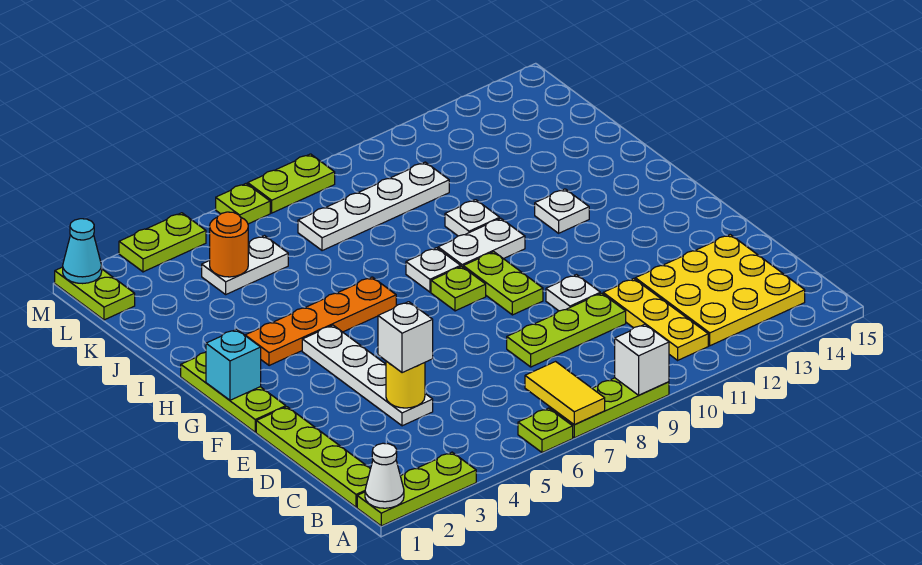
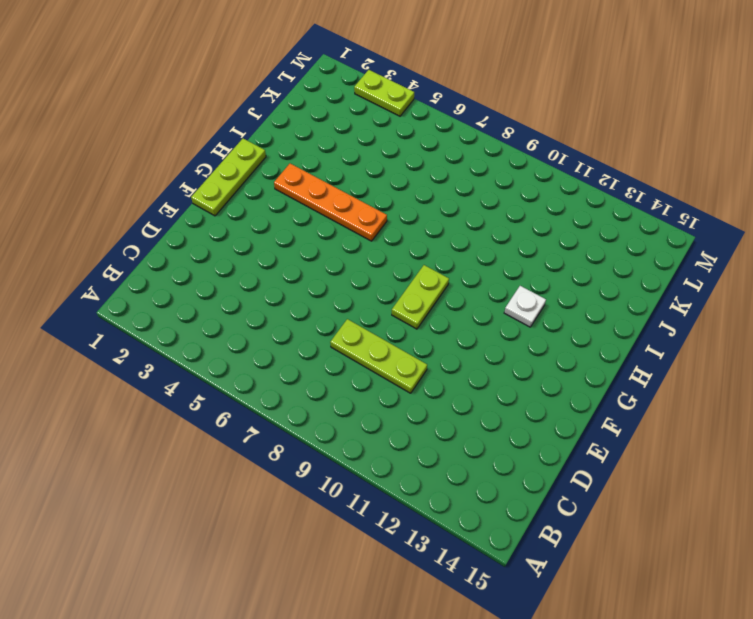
none -> lime 1x3 plate [357,452,476,526]
none -> lime 1x1 plate [518,408,573,453]
none -> lime 1x3 plate [550,378,669,438]
none -> lime 1x4 plate [256,407,370,507]

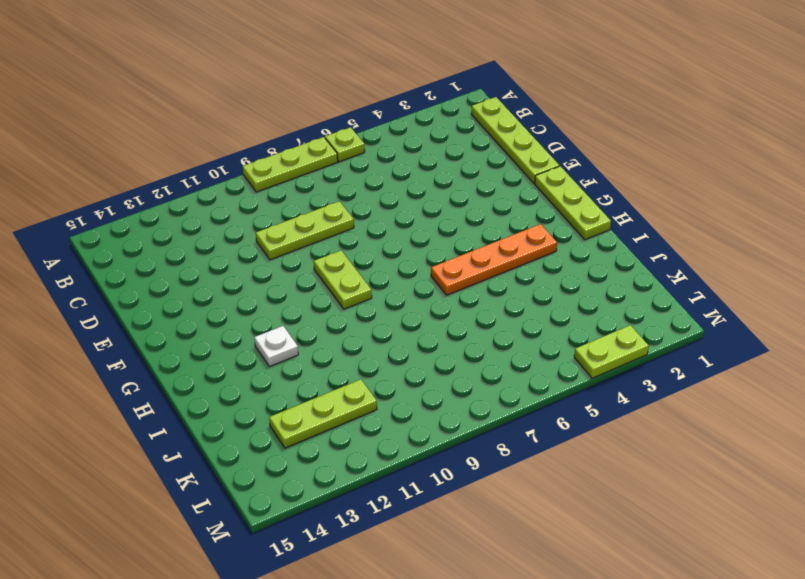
lime 1x3 plate [269,379,377,448] -> lime 1x3 plate moved to [357,452,476,526]
none -> yellow 1x3 plate [603,279,708,360]
none -> yellow 3x3 plate [635,235,805,346]
none -> white 1x4 plate [302,325,433,426]
none -> white 1x1 plate [546,275,600,311]

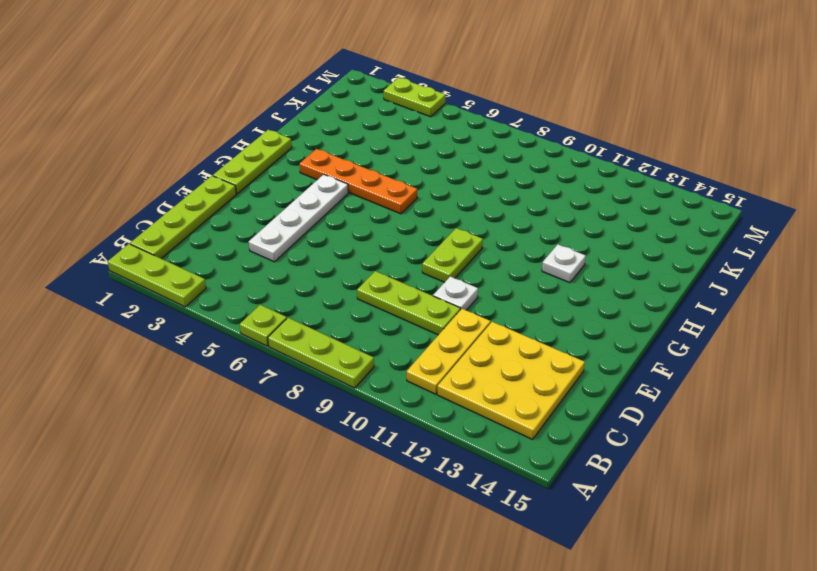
none -> lime 1x1 plate [431,266,486,311]
none -> white 1x1 plate [406,248,461,292]
none -> white 1x2 plate [438,218,525,267]
none -> white 1x1 plate [445,200,500,236]

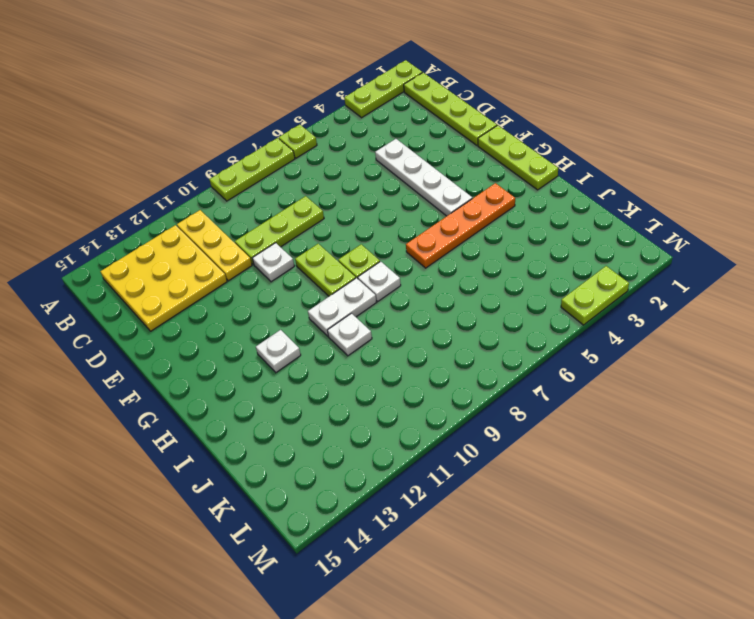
none -> white 1x2 plate [202,236,288,294]
none -> white 1x4 plate [298,162,449,251]
none -> lime 1x2 plate [55,267,135,320]
none -> lime 1x1 plate [216,184,270,224]

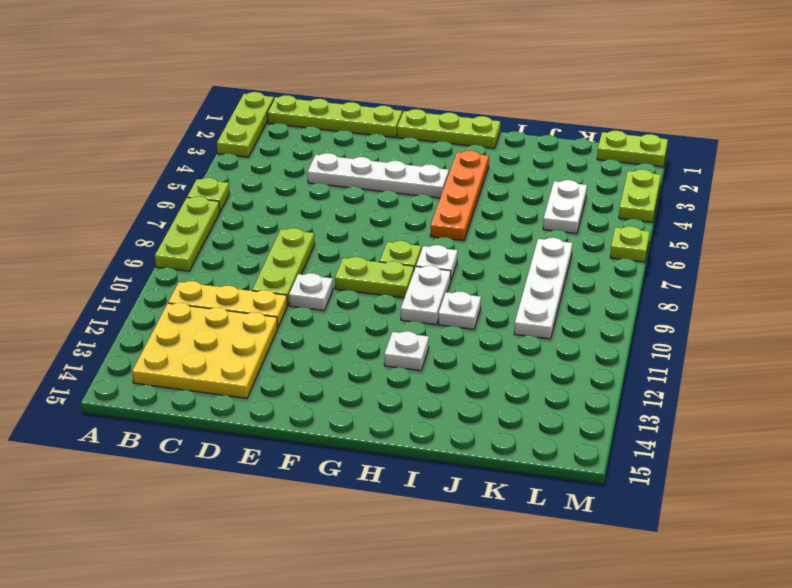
none -> lime 1x2 plate [248,154,335,213]
none -> white 1x1 cone [365,443,404,508]
none -> yellow 1x2 tile [525,362,605,425]
none -> white 1x1 brick [615,324,669,395]

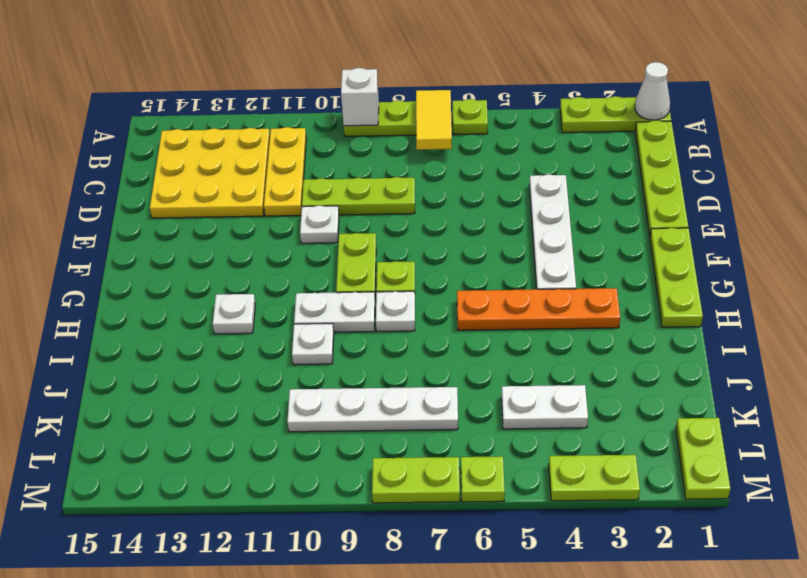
none -> yellow 1x1 round brick [386,361,425,408]
none -> cyan 1x1 brick [206,329,261,400]
none -> orange 1x1 round brick [210,212,248,277]
none -> cyan 1x1 cone [63,219,102,284]

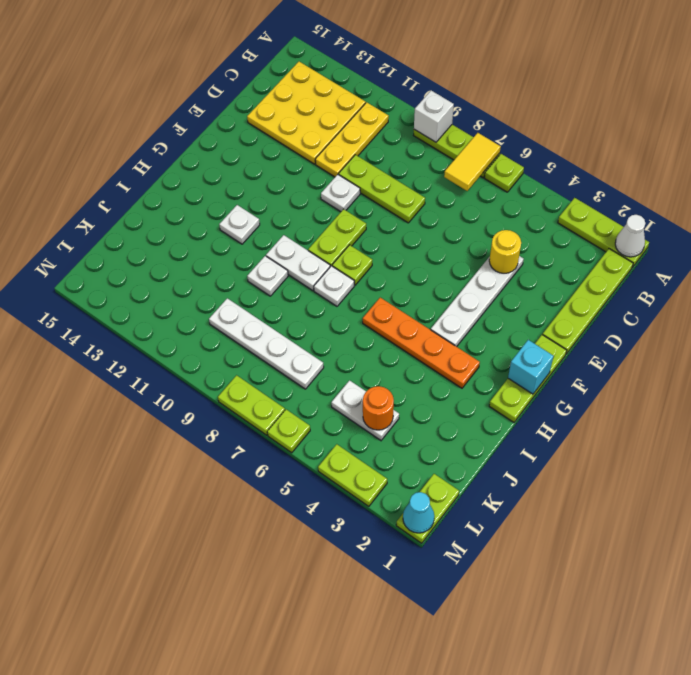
none -> white 1x1 brick [378,302,433,373]

